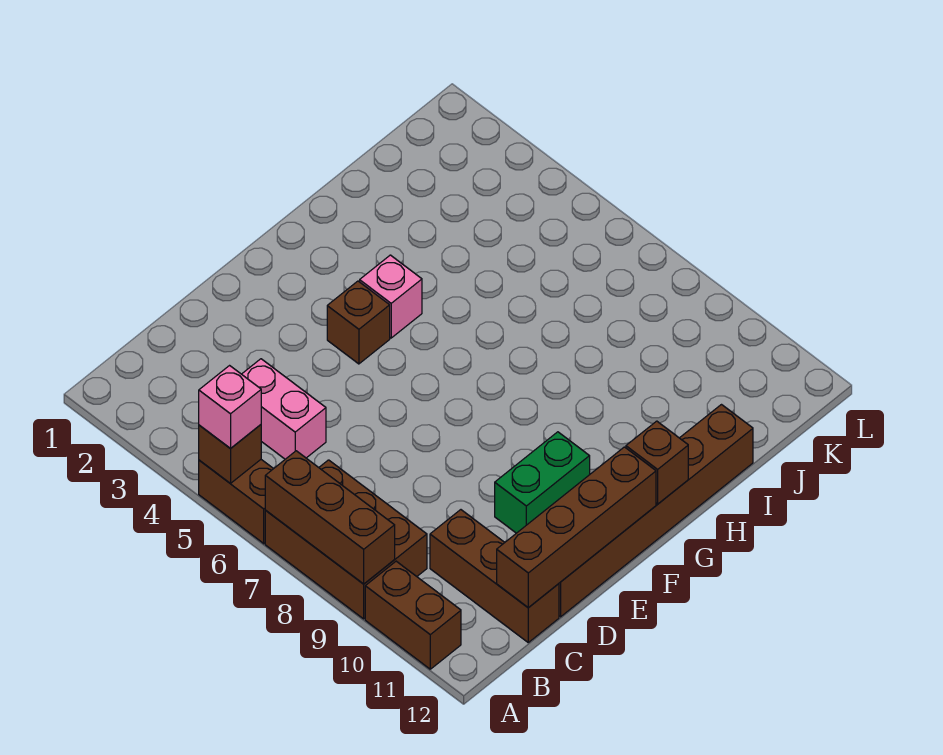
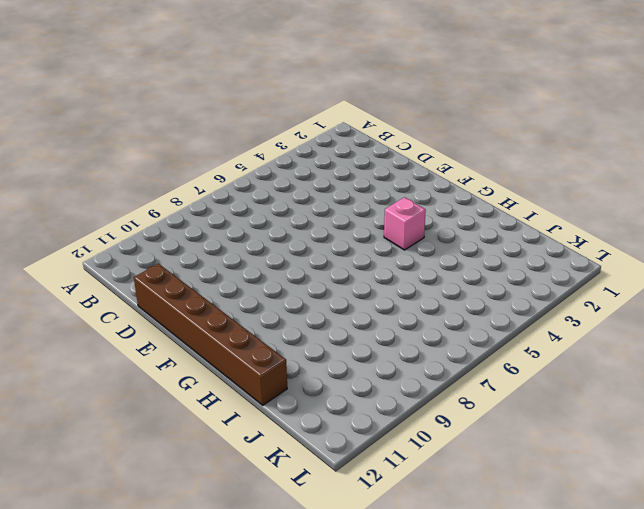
none -> brown 1x2 brick [199,460,273,544]
none -> brown 2x3 brick [265,460,427,619]
none -> brown 1x2 brick [365,561,461,669]

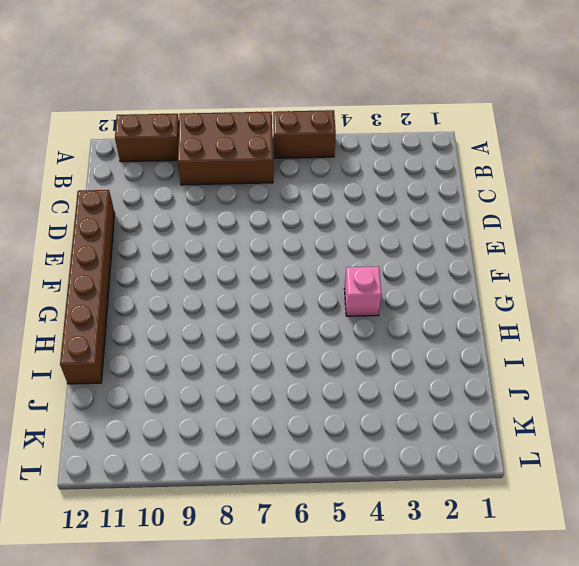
none -> pink 1x2 brick [242,359,326,459]
none -> brown 1x3 brick [430,510,559,642]
none -> green 1x2 brick [495,432,590,533]

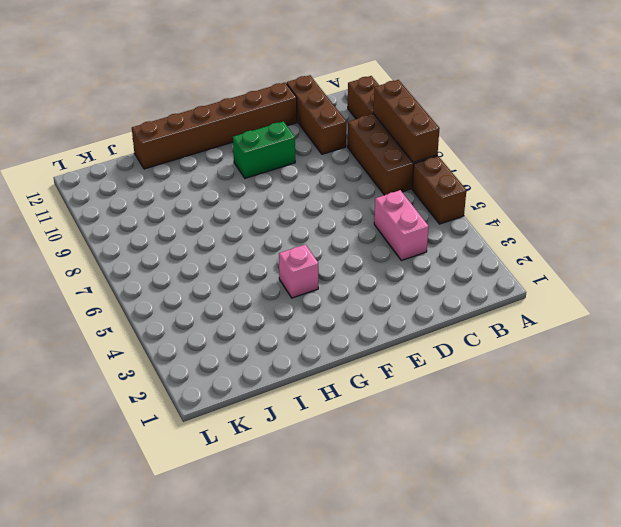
none -> brown 1x1 brick [327,281,390,364]
none -> brown 1x1 brick [199,425,261,483]
none -> brown 1x4 brick [497,447,656,608]

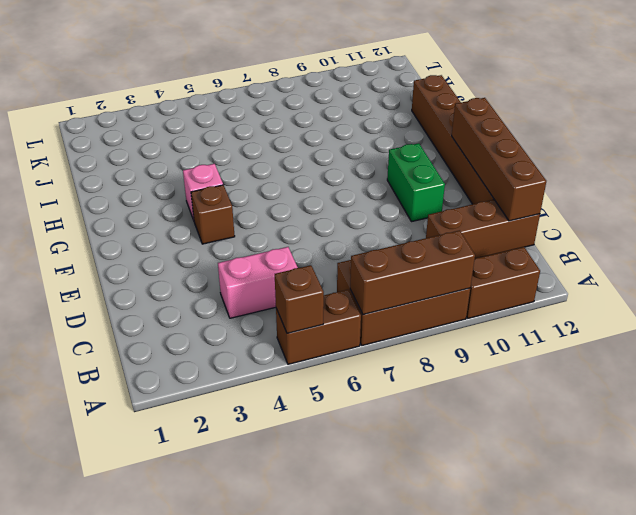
none -> brown 1x1 brick [626,421,688,504]
none -> pink 1x1 brick [199,366,261,449]

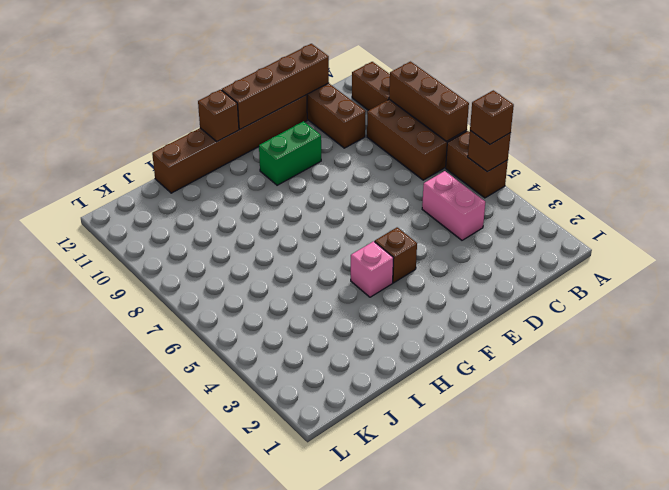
brown 1x1 brick [470,90,514,144] -> pink 1x1 brick [199,366,261,449]

